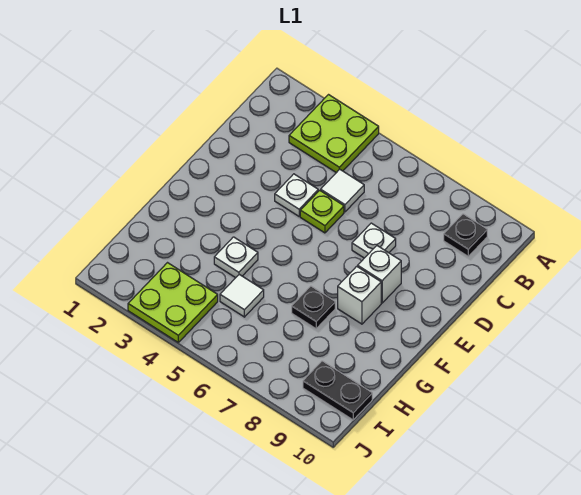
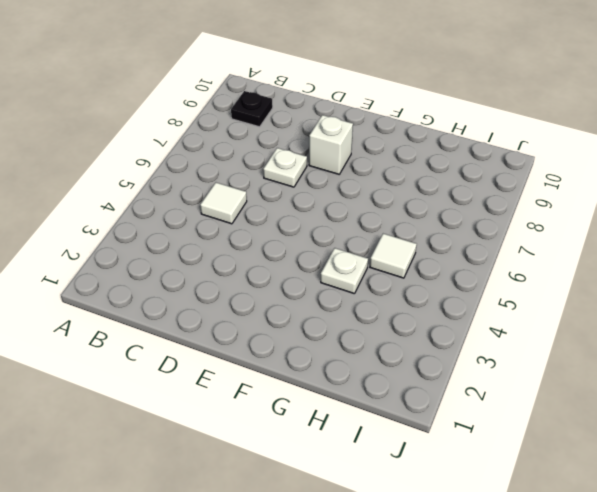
none -> lime 2x2 plate [289,95,379,173]
none -> white 1x1 plate [275,174,318,216]
none -> lime 1x1 plate [300,190,344,233]

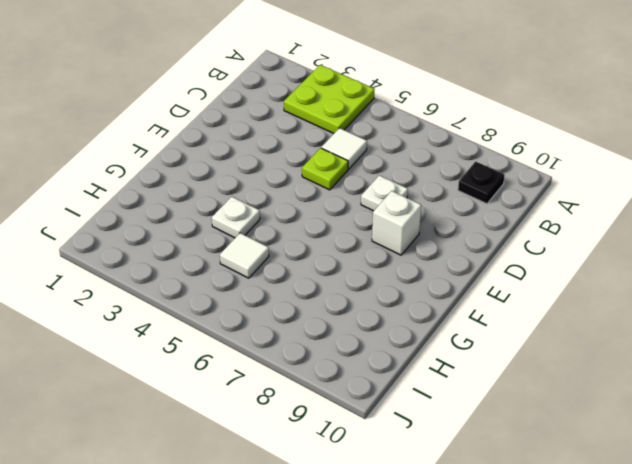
none -> white 1x1 plate [275,174,318,216]
none -> white 1x1 brick [338,266,381,324]
none -> black 1x1 plate [292,286,335,329]

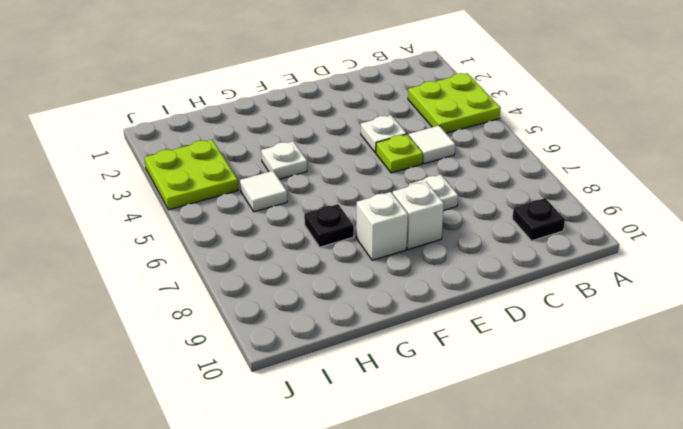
none -> black 1x2 plate [303,361,372,420]

